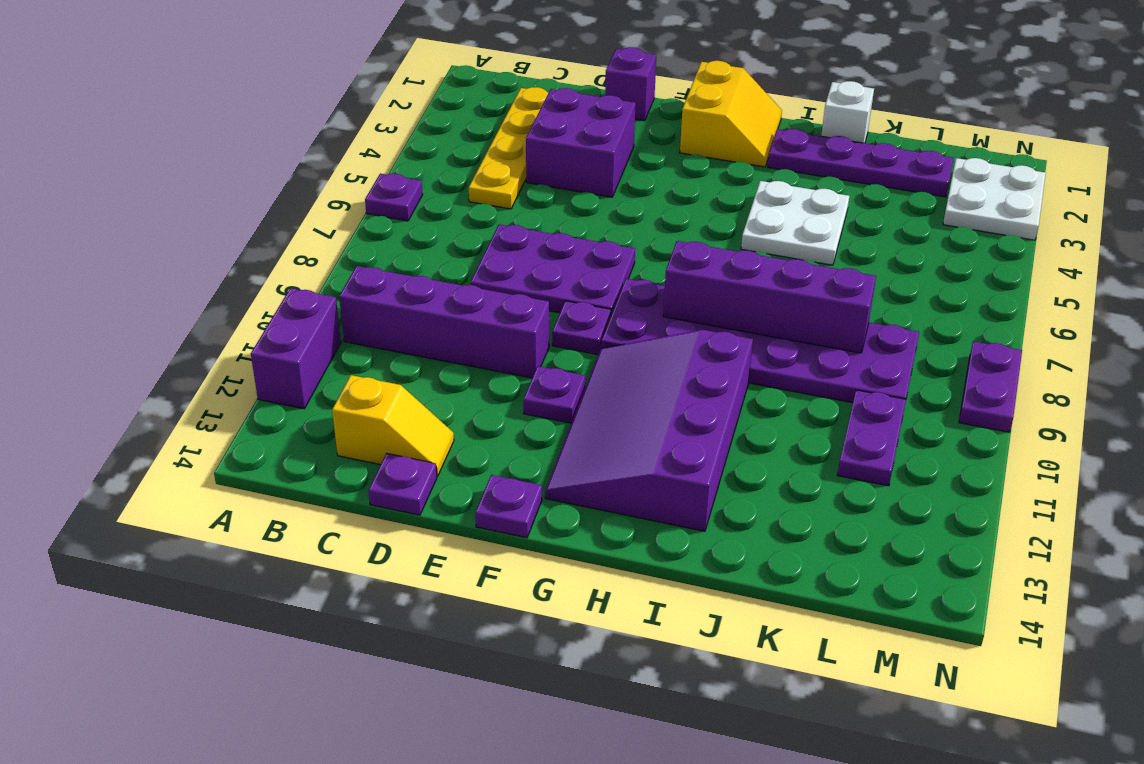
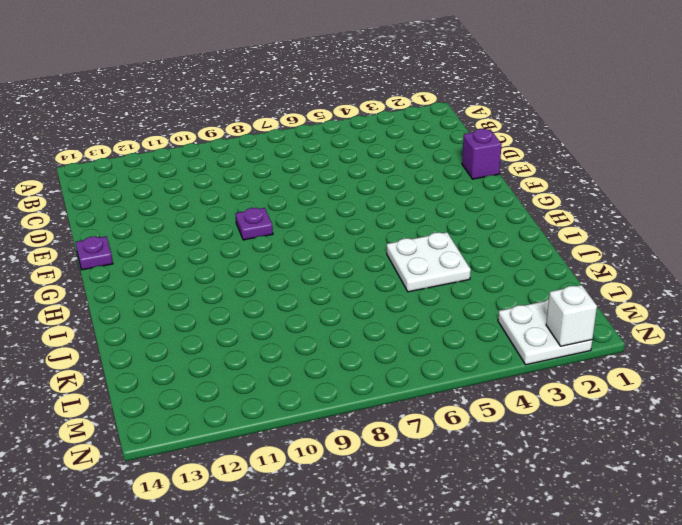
white 1x1 brick [546,285,597,346] -> white 1x1 brick moved to [821,81,874,143]
none -> purple 1x1 plate [365,174,423,221]
none -> purple 1x2 brick [251,289,341,409]
none -> purple 1x4 brick [339,266,549,378]

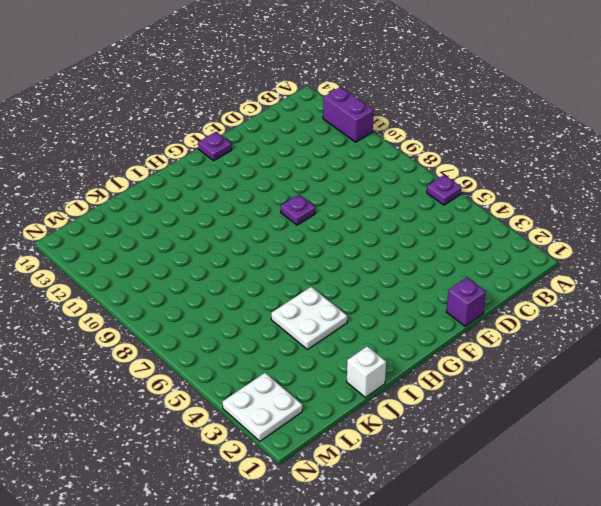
none -> purple 1x4 brick [339,266,549,378]
none -> yellow 1x4 plate [469,87,549,209]
none -> yellow 1x2 slope [332,375,454,476]

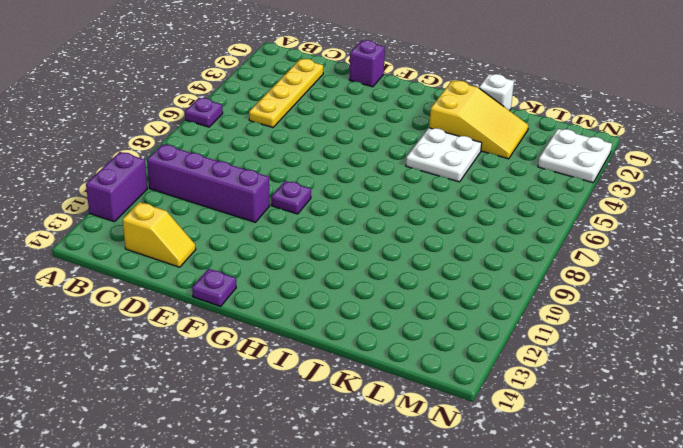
yellow 2x3 slope [429,81,528,159] -> purple 1x4 plate [768,129,954,197]
none -> purple 2x2 brick [526,88,636,197]
none -> purple 2x3 plate [471,224,635,315]
none -> purple 1x1 plate [368,453,437,515]

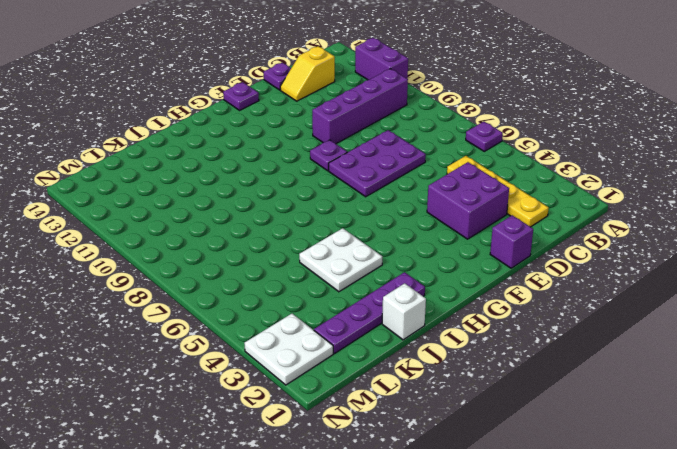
none -> purple 1x1 plate [523,366,585,423]
none -> yellow 2x2 slope [680,61,782,167]
none -> purple 2x6 plate [601,279,919,403]

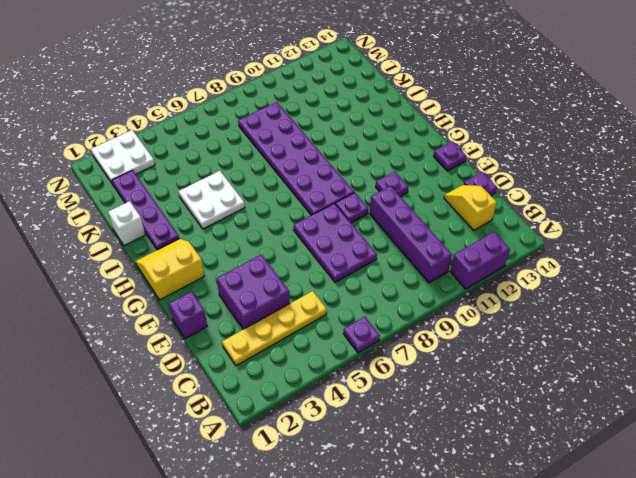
none -> purple 3x4 slope [545,330,753,531]
none -> purple 1x2 plate [838,390,906,486]
none -> purple 1x2 plate [959,341,1022,432]

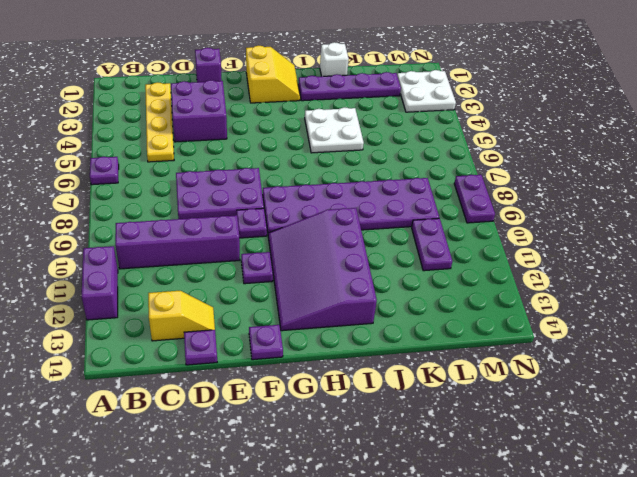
none -> purple 1x4 brick [663,241,876,353]

